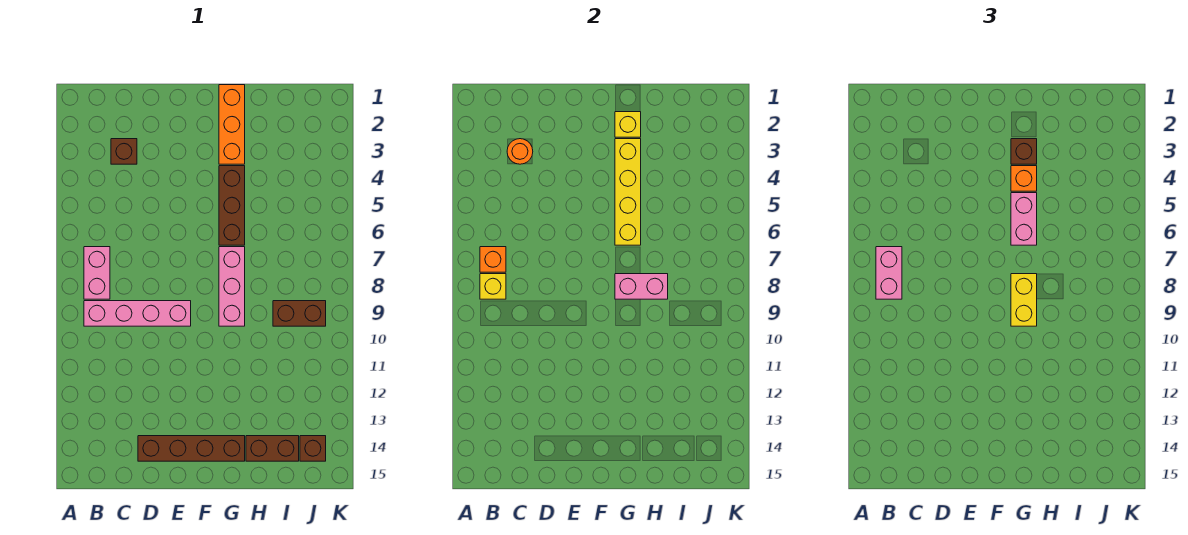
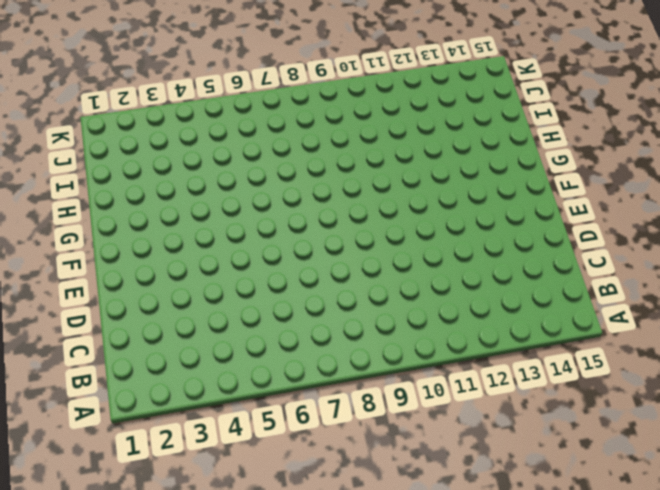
none -> pink 1x2 brick [84,247,110,299]
none -> pink 1x4 brick [84,301,191,326]
none -> brown 1x1 brick [111,139,137,164]

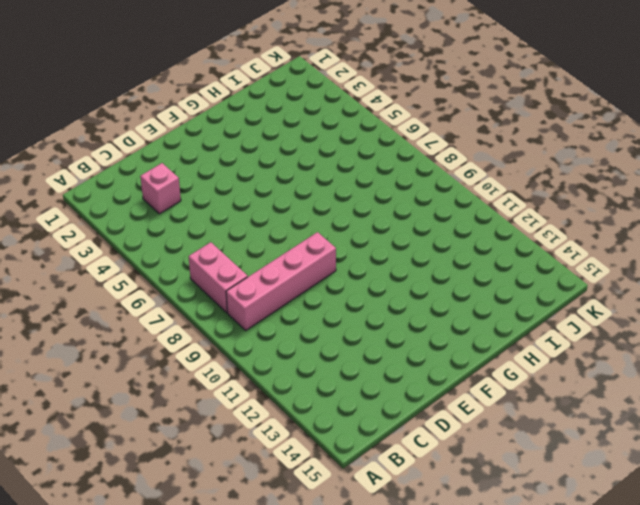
pink 1x1 brick [140,163,181,214] -> brown 1x1 brick [111,139,137,164]
none -> brown 1x4 brick [138,436,245,461]
none -> orange 1x3 brick [219,85,245,164]
none -> brown 1x3 brick [219,166,245,245]

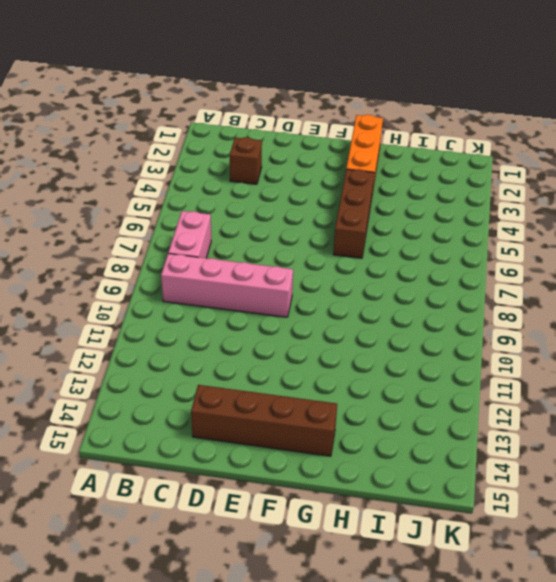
none -> pink 1x3 brick [219,247,245,326]
none -> brown 1x2 brick [246,436,299,461]
none -> brown 1x2 brick [273,301,326,326]

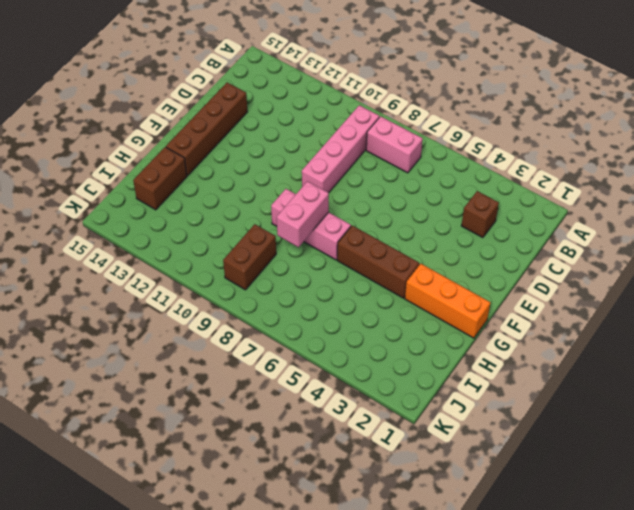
none -> brown 1x1 brick [300,436,326,461]
none -> orange 1x1 brick [480,247,506,272]
none -> yellow 1x1 brick [480,274,506,299]

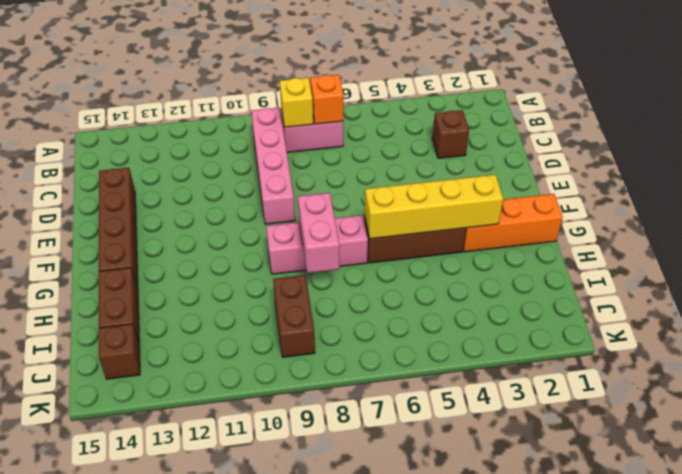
none -> orange 1x1 round brick [507,139,533,164]
none -> yellow 1x1 brick [615,112,641,137]
none -> pink 1x2 brick [876,247,902,299]

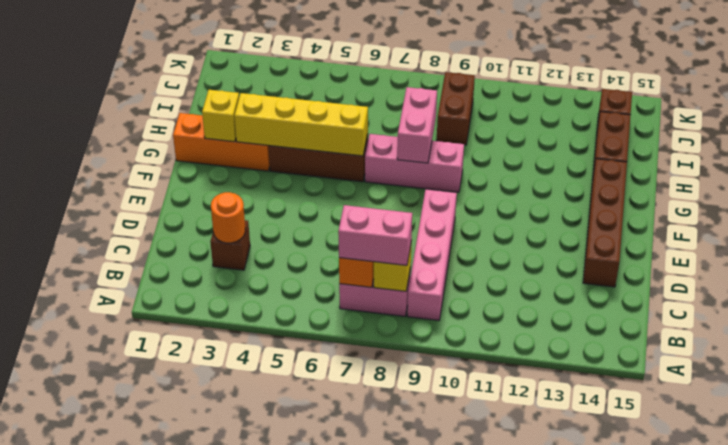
none -> brown 1x1 brick [1011,139,1037,164]
none -> orange 1x1 brick [1011,166,1037,191]
none -> pink 1x2 brick [1011,193,1037,245]

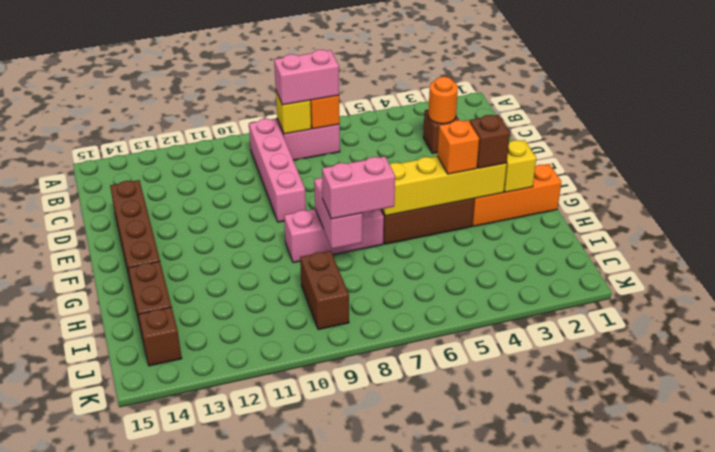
pink 1x2 brick [322,157,395,219] -> pink 1x2 brick moved to [1011,193,1037,245]
none -> yellow 1x2 brick [1011,274,1037,326]

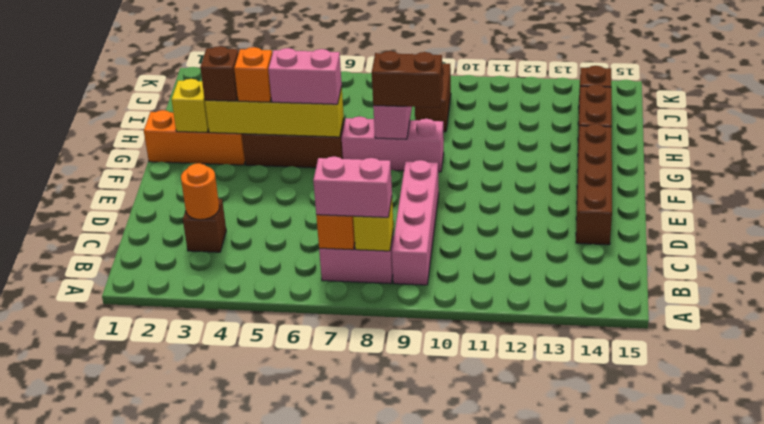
brown 1x2 brick [372,51,443,108] -> yellow 1x2 brick [1011,274,1037,326]

